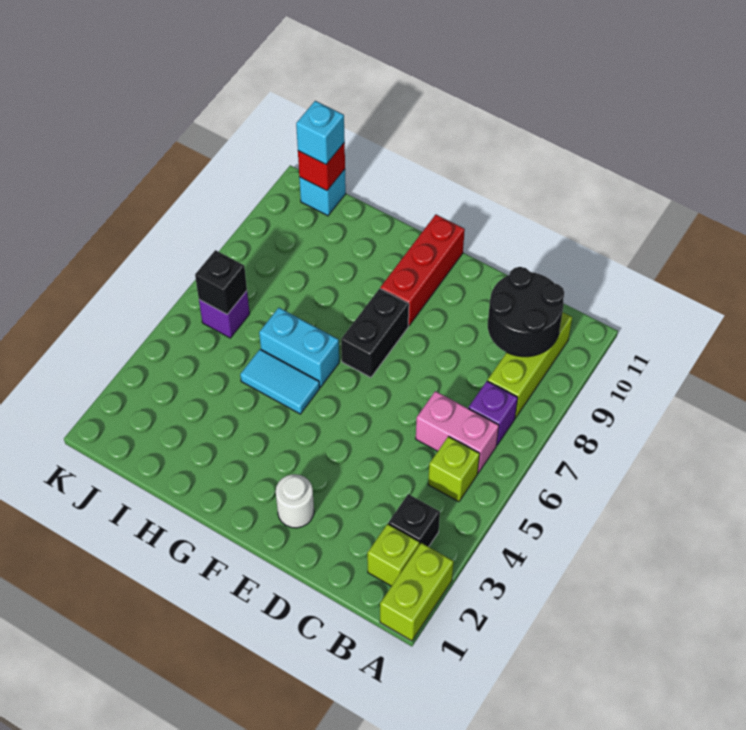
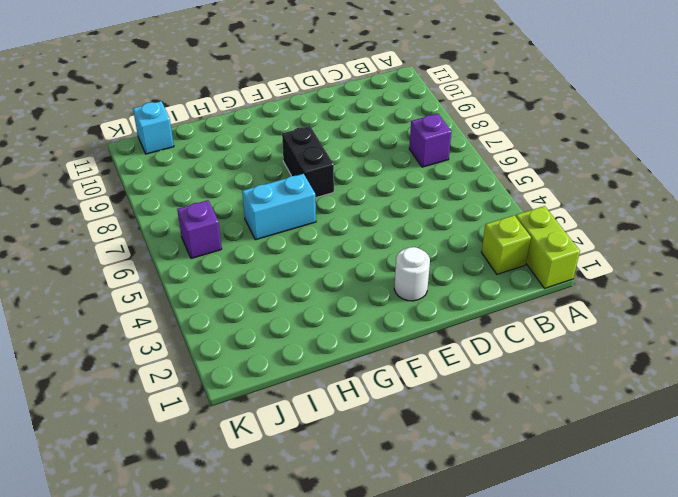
none -> black 1x1 brick [388,494,440,547]
none -> lime 1x1 brick [428,436,480,502]
none -> pink 1x2 brick [416,391,499,473]

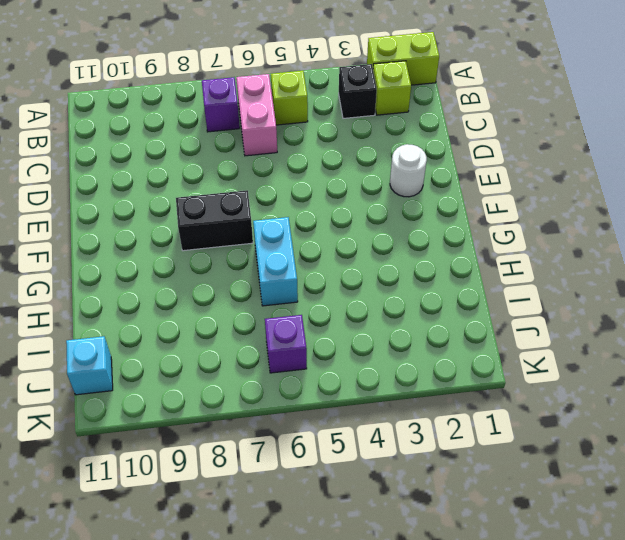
none -> lime 1x3 brick [488,312,572,418]
none -> red 1x3 brick [380,215,465,326]
none -> cyan 1x2 tile [240,349,320,414]

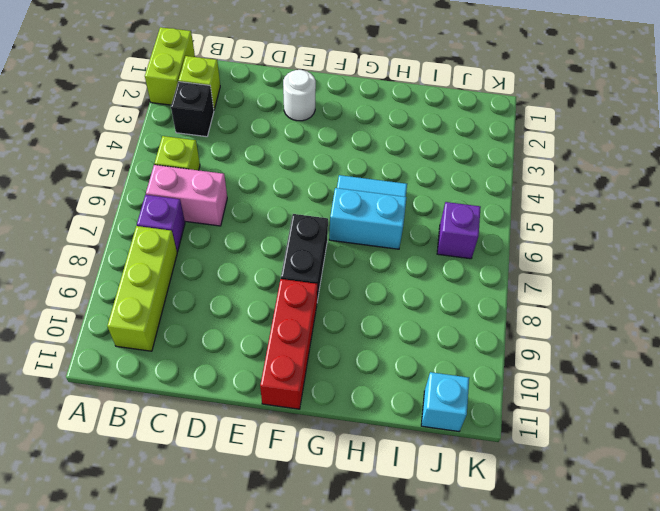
none -> black 2x2 round brick [488,267,564,357]
none -> black 1x1 brick [195,250,247,314]
none -> red 1x1 brick [298,143,345,191]

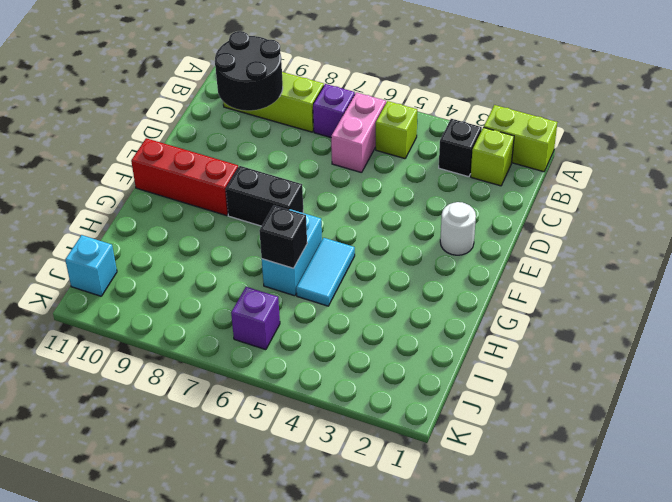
black 1x1 brick [259,206,307,268] -> black 1x1 brick moved to [195,250,247,314]
none -> red 1x1 brick [298,143,345,191]
none -> cyan 1x1 brick [296,101,345,164]

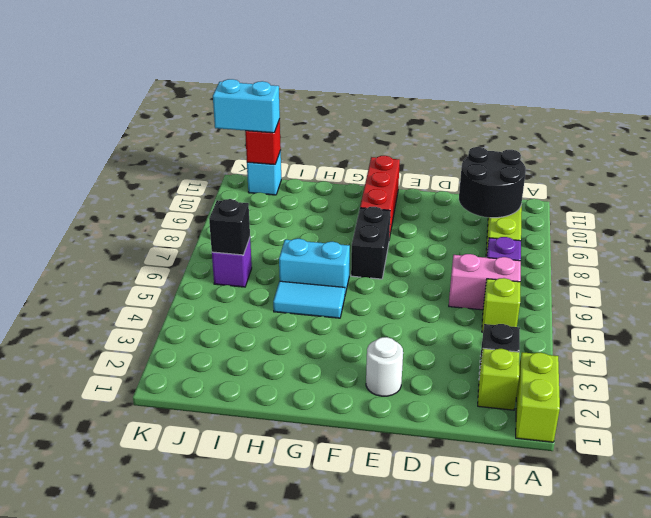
cyan 1x2 brick [213,79,280,133] -> cyan 1x1 brick [296,101,345,164]

